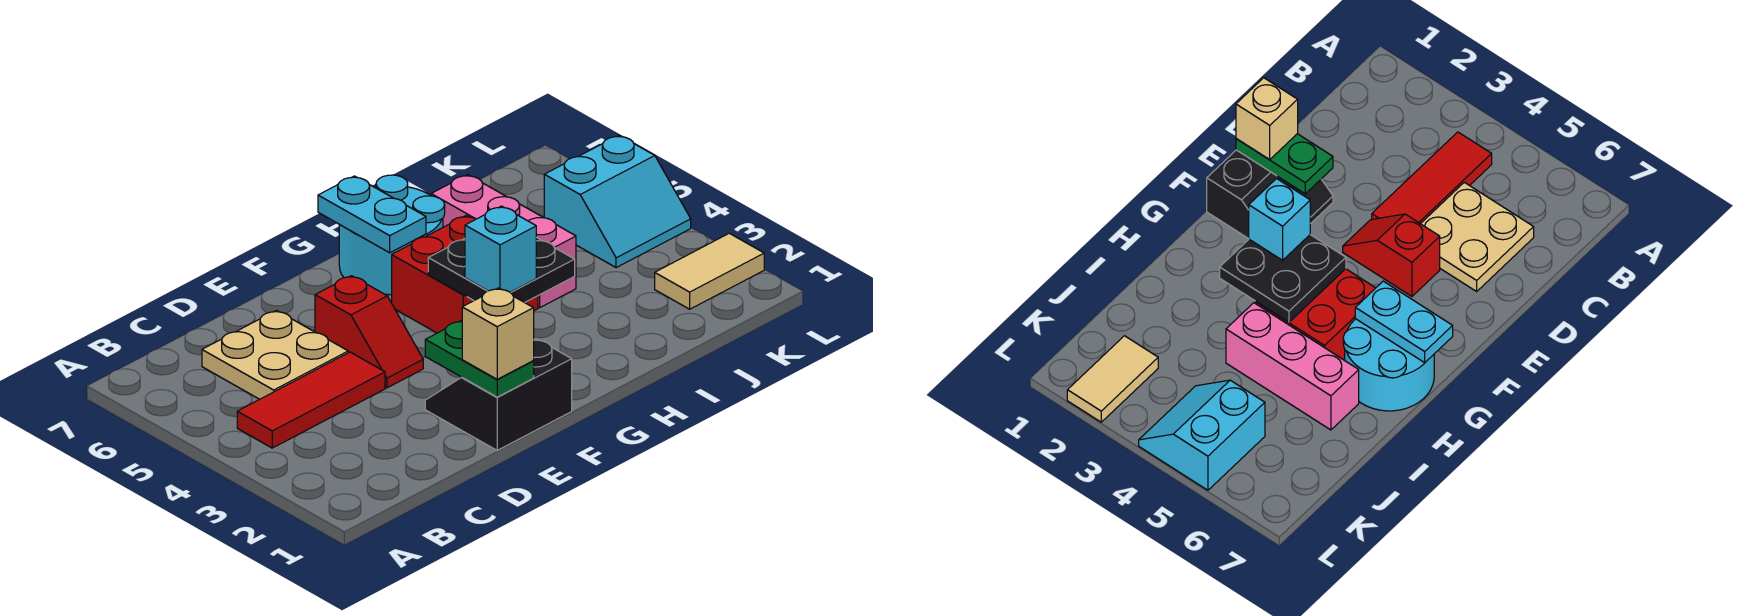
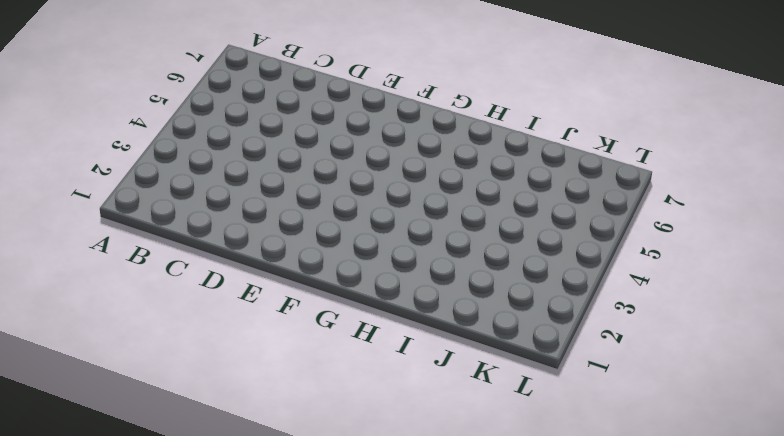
none -> red 1x3 tile [237,352,385,448]
none -> tan 2x2 plate [202,310,348,399]
none -> black 2x2 slope [425,339,572,450]

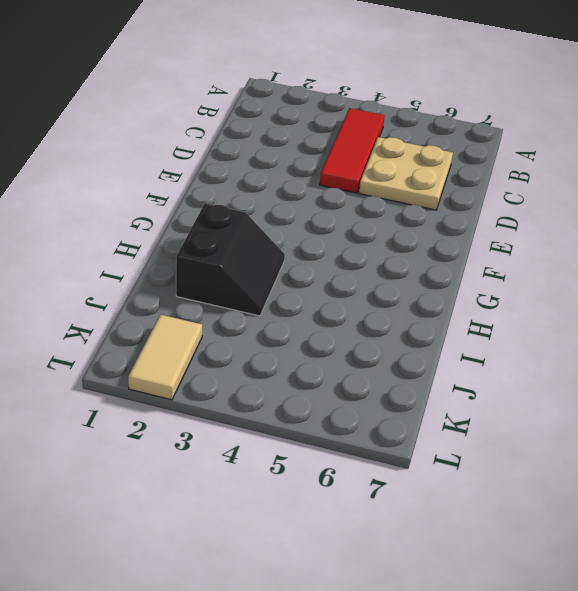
black 2x2 slope [176,204,285,316] -> black 2x2 slope moved to [425,339,572,450]
none -> red 1x2 slope [315,276,423,388]
none -> red 2x2 brick [392,216,538,333]
none -> cyan 2x2 round brick [339,175,445,295]

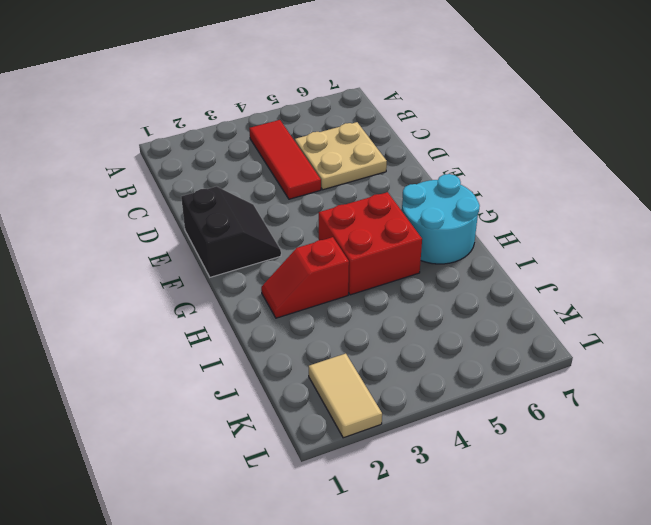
red 1x2 slope [261,237,349,318] -> red 1x2 slope moved to [315,276,423,388]
none -> pink 1x3 brick [431,175,576,308]
none -> cyan 2x2 slope [544,135,691,268]
none -> green 1x2 plate [425,320,534,397]

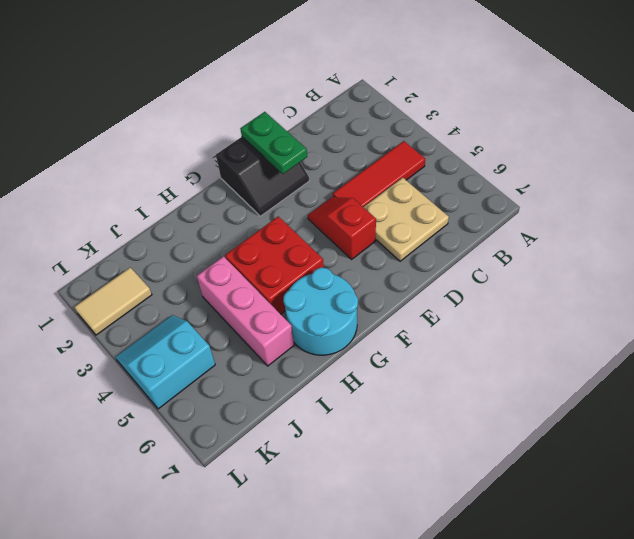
none -> black 2x2 plate [428,237,575,303]
none -> cyan 1x2 plate [318,176,426,253]
none -> tan 1x1 brick [462,288,534,379]

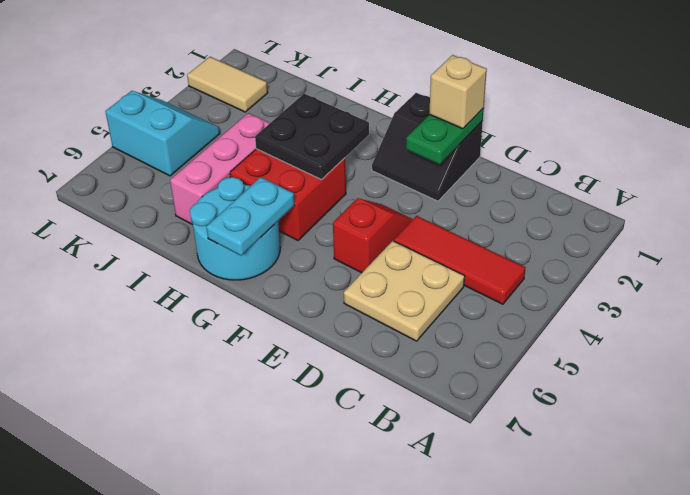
none -> cyan 1x1 brick [465,206,536,292]

